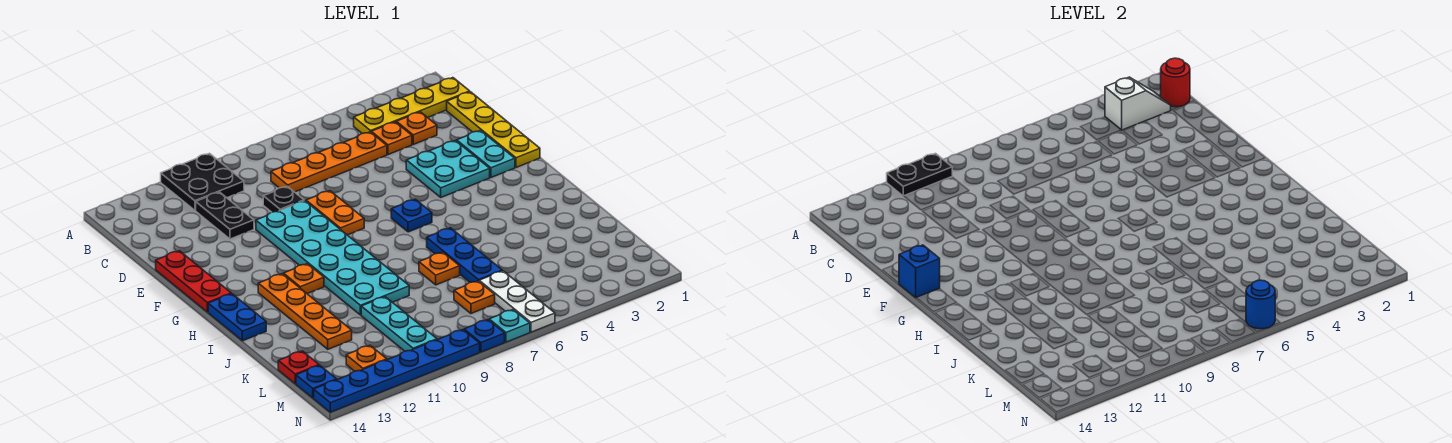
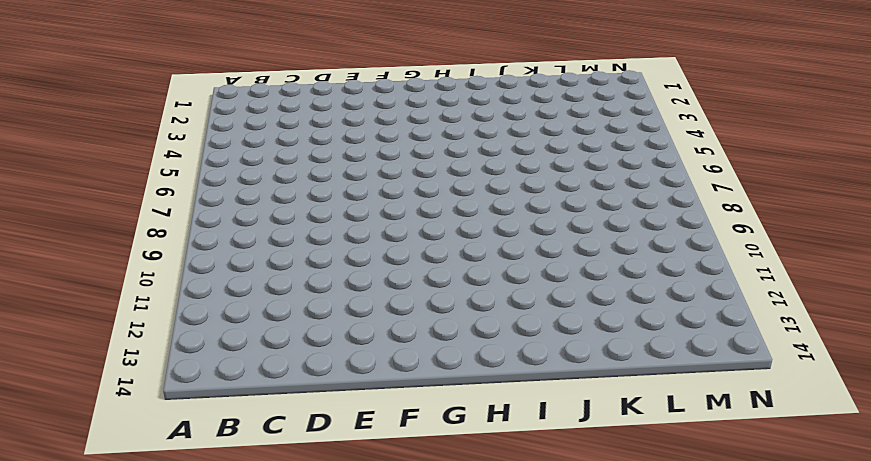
none -> black 2x2 plate [161,153,244,210]
none -> yellow 1x4 plate [354,78,470,134]
none -> yellow 1x4 plate [447,92,540,167]
none -> orange 1x1 plate [396,112,437,144]

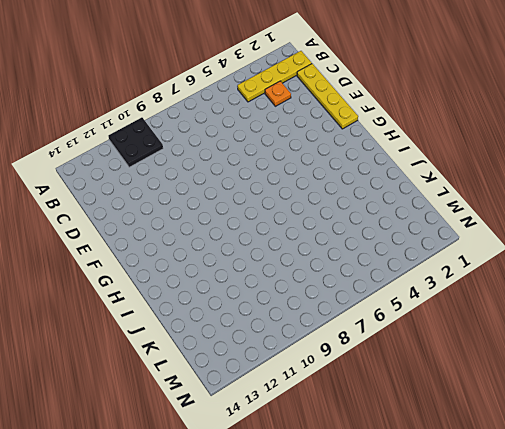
none -> orange 1x1 plate [371,122,412,155]
none -> orange 1x4 plate [271,132,387,192]
none -> black 1x2 plate [196,192,254,239]
none -> black 1x1 plate [263,186,304,212]

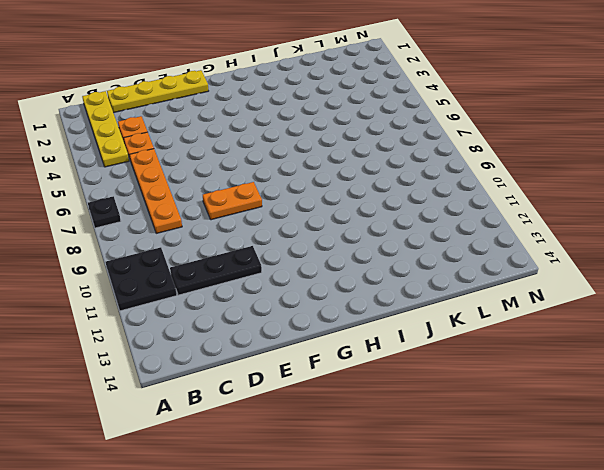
black 1x1 plate [88,196,121,228] -> black 1x1 plate moved to [263,186,304,212]
black 1x3 plate [170,246,262,295] -> black 1x2 plate [196,192,254,239]
none -> cyan 1x2 plate [457,131,515,177]
none -> cyan 2x2 plate [406,141,490,197]
none -> cyan 2x6 plate [256,201,409,315]
none -> red 1x3 plate [156,251,231,312]

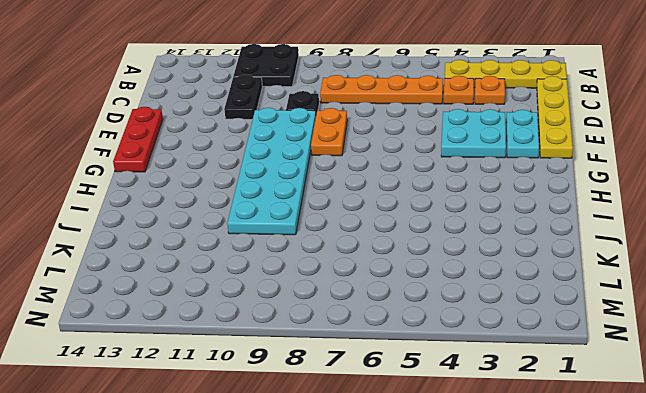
none -> blue 1x1 plate [391,199,432,232]
none -> orange 1x1 plate [284,264,324,294]
none -> orange 1x4 plate [258,274,352,349]
none -> blue 1x2 plate [208,294,266,341]

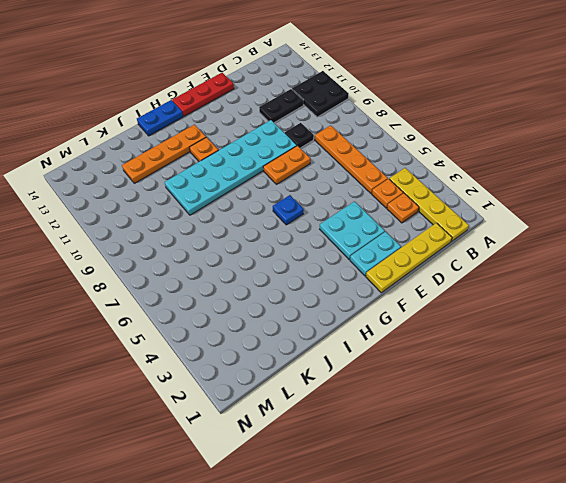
none -> blue 1x3 plate [427,228,502,282]
none -> orange 1x1 plate [419,252,460,285]
none -> cyan 1x3 plate [361,297,437,351]
none -> white 1x3 plate [479,271,555,332]

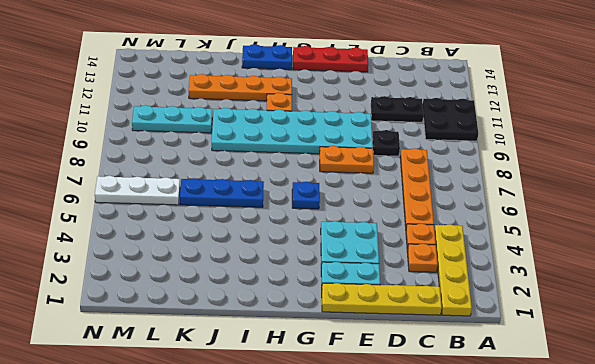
none -> orange 1x1 plate [419,252,460,285]
none -> orange 1x1 plate [454,281,495,313]
none -> red 1x1 plate [278,351,319,384]
none -> orange 1x1 plate [346,345,387,371]

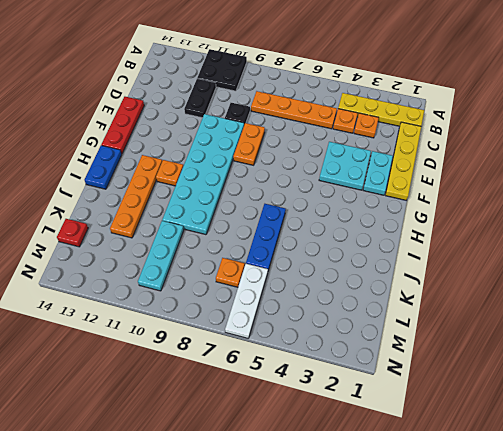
none -> blue 1x1 plate [391,199,432,232]
none -> orange 1x1 plate [419,252,460,285]
none -> orange 1x1 plate [346,345,387,371]
none -> blue 1x1 plate [296,365,337,398]

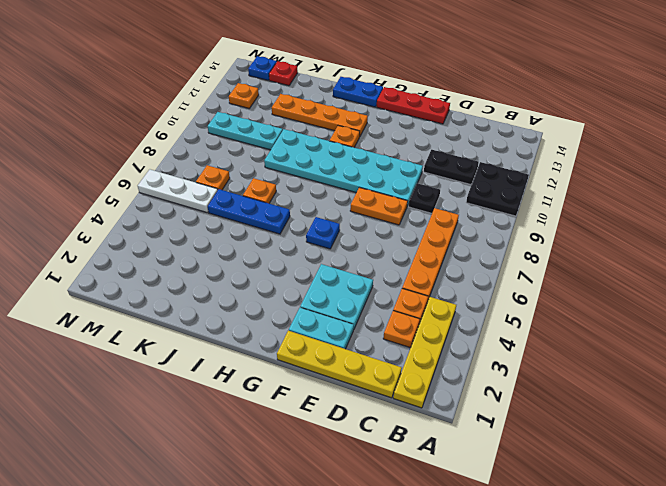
none -> cyan 1x1 plate [489,310,530,342]
none -> blue 1x1 plate [464,320,505,352]
none -> blue 1x6 plate [314,330,480,412]
none -> black 1x2 plate [887,153,952,196]

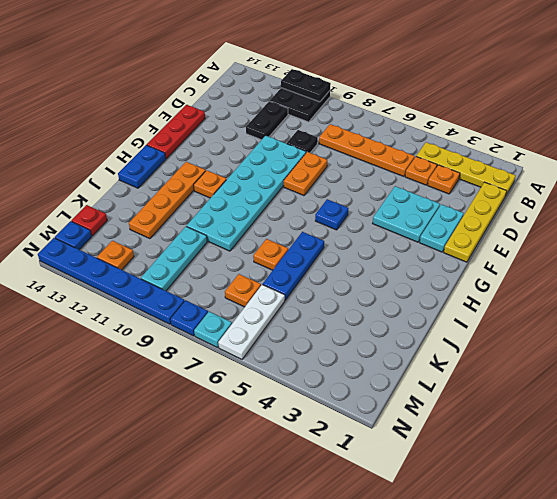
none -> red 1x1 round brick [1161,58,1190,107]
none -> white 1x2 slope [1105,77,1171,130]
none -> blue 1x1 brick [899,245,940,298]
none -> blue 1x1 round brick [1246,280,1275,329]

